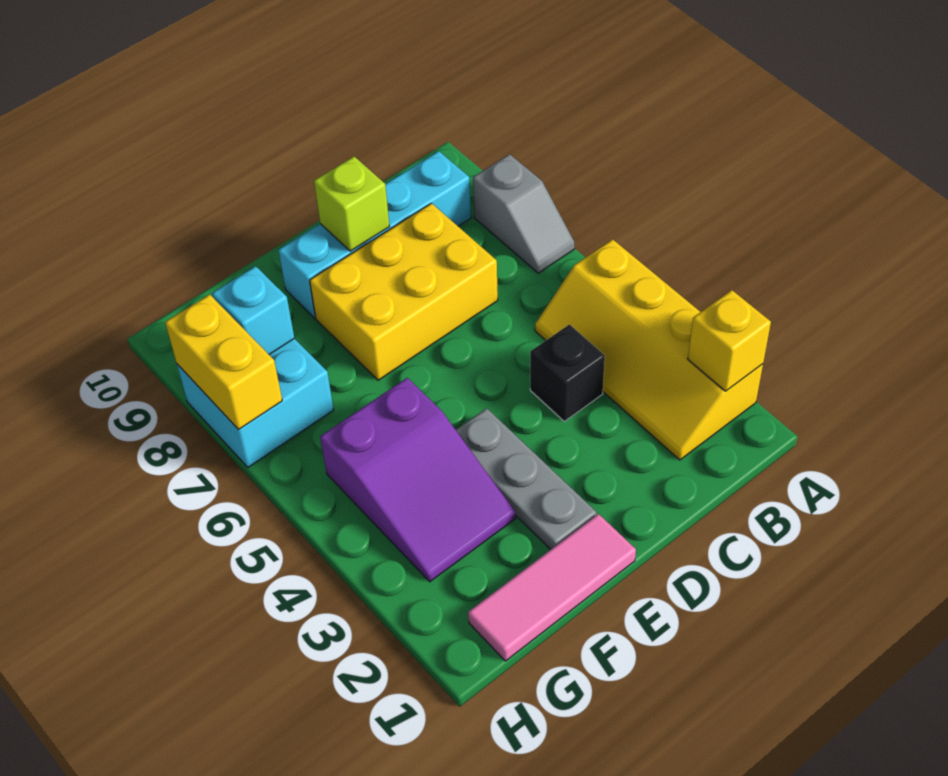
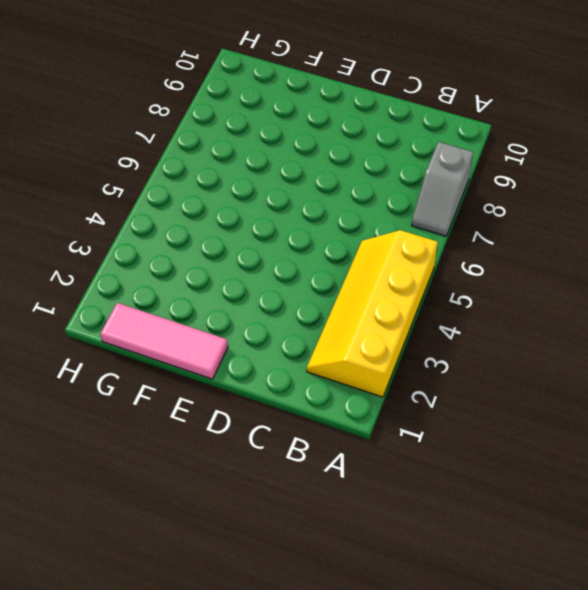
none -> cyan 1x4 brick [278,151,471,318]
none -> black 1x1 brick [530,324,605,421]
none -> yellow 2x3 brick [310,203,498,380]

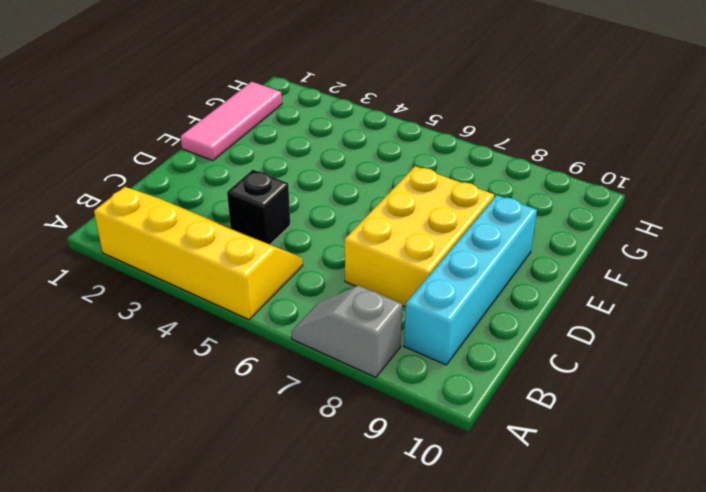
none -> grey 1x3 plate [456,408,597,550]
none -> purple 2x3 slope [320,378,516,582]
none -> cyan 2x2 brick [177,339,334,467]

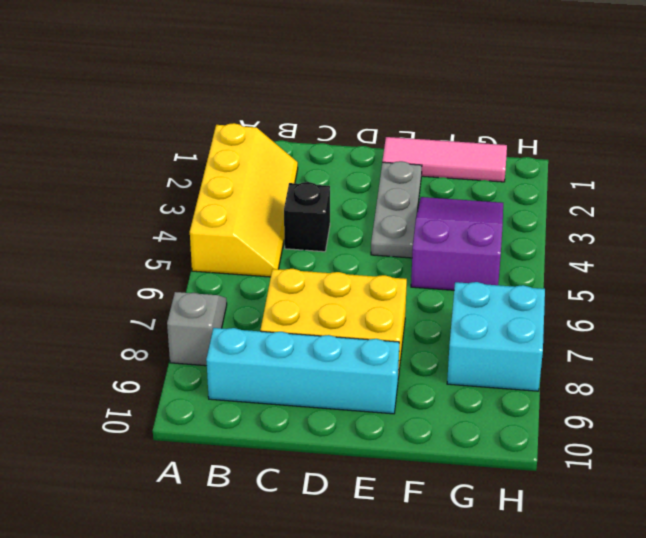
none -> yellow 1x1 brick [688,290,771,391]
none -> lime 1x1 brick [314,156,389,251]
none -> cyan 1x1 brick [212,266,294,354]

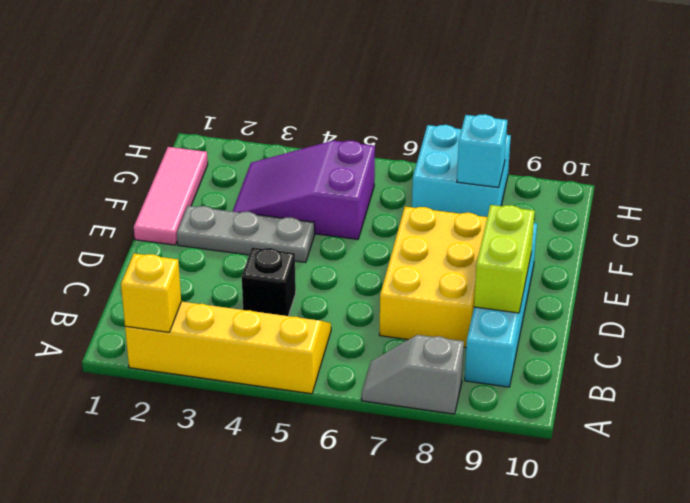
lime 1x2 brick [474,205,535,313] -> lime 1x1 brick [314,156,389,251]
none -> yellow 1x2 brick [165,294,282,430]

